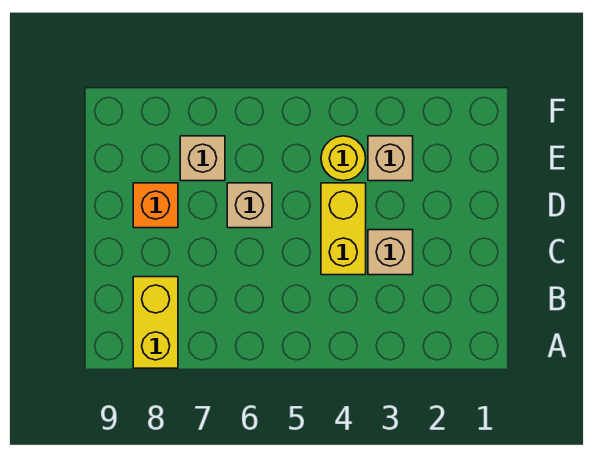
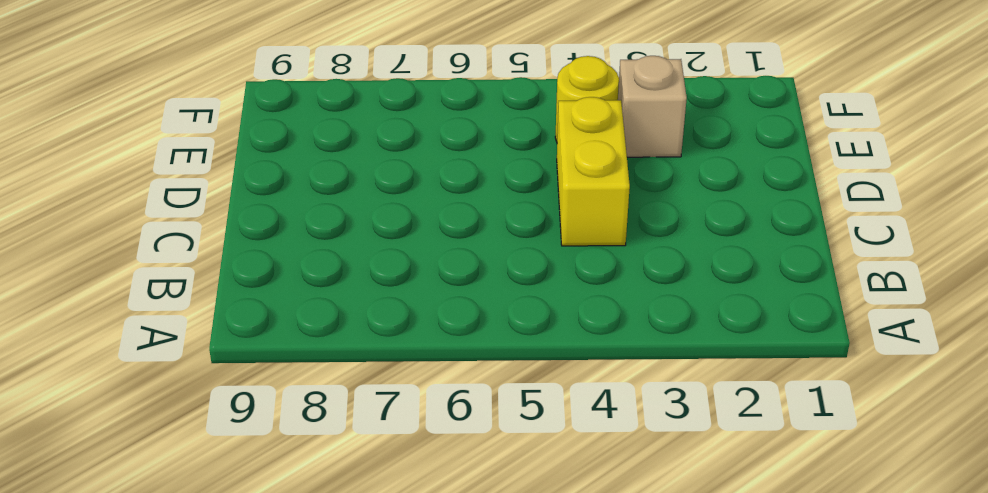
none -> yellow 1x2 brick [133,277,178,368]
none -> tan 1x1 brick [368,230,413,275]

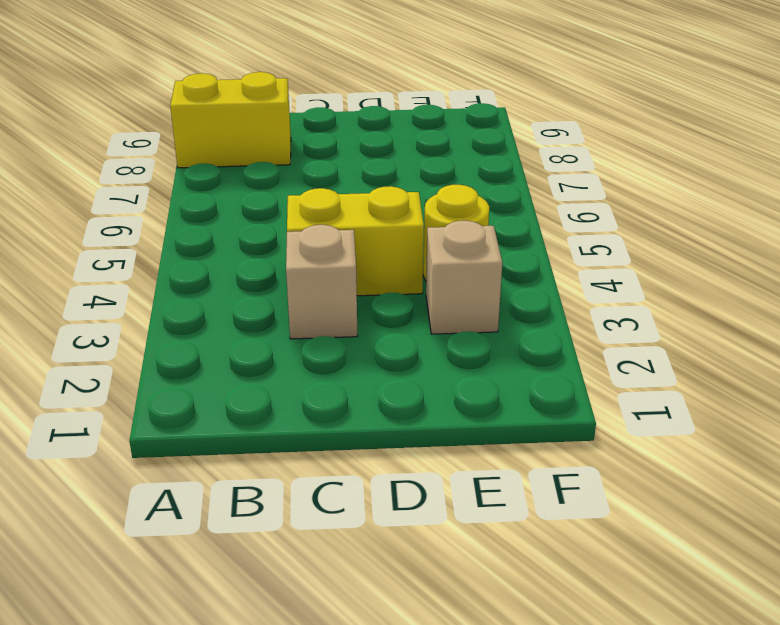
none -> tan 1x1 brick [227,183,272,228]
none -> orange 1x1 brick [133,183,178,228]

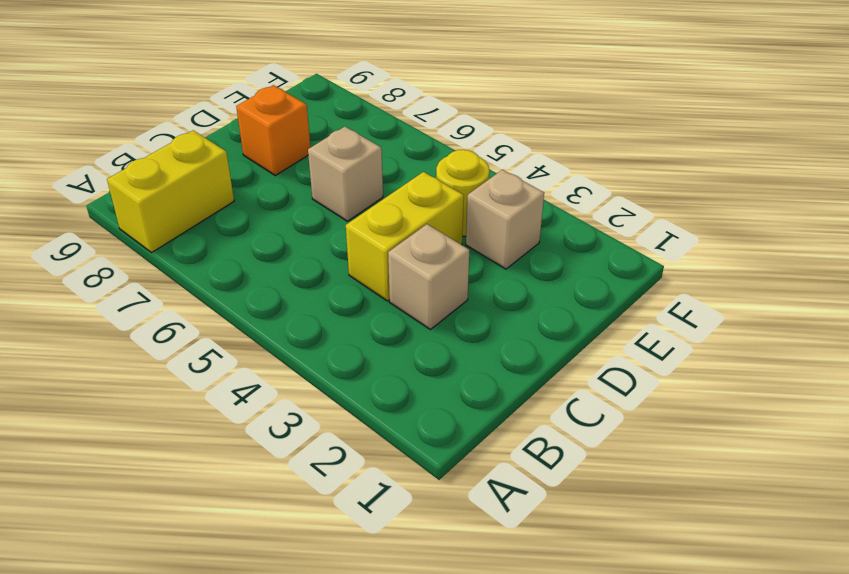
none -> tan 1x1 brick [180,136,225,181]

